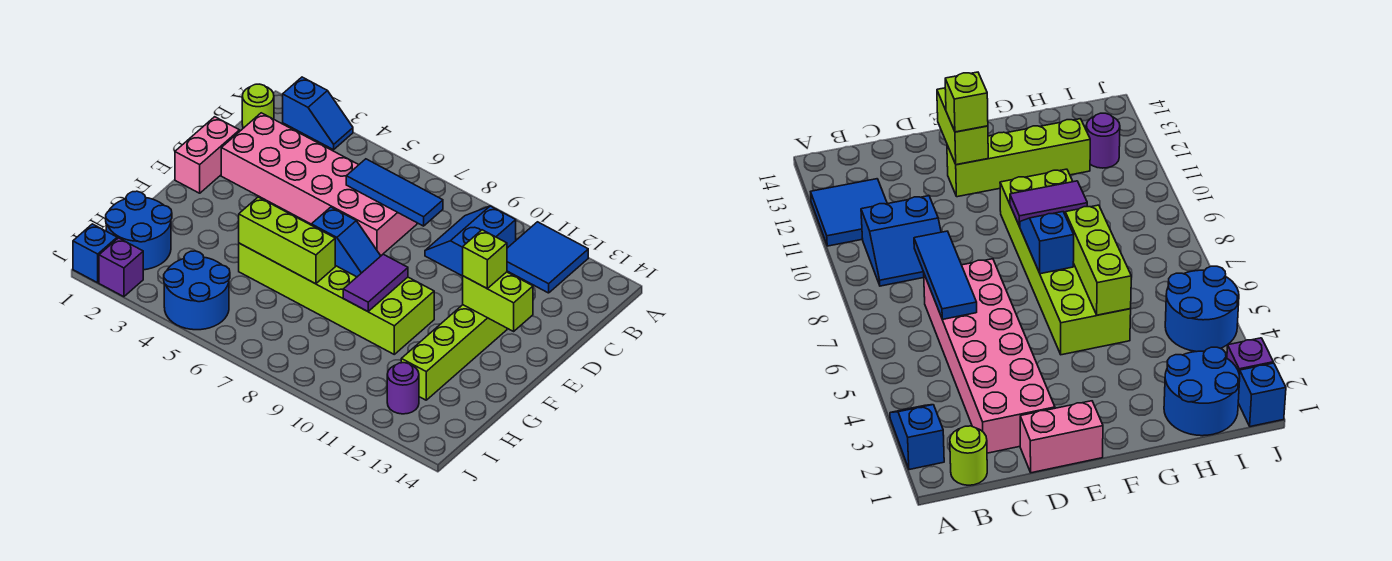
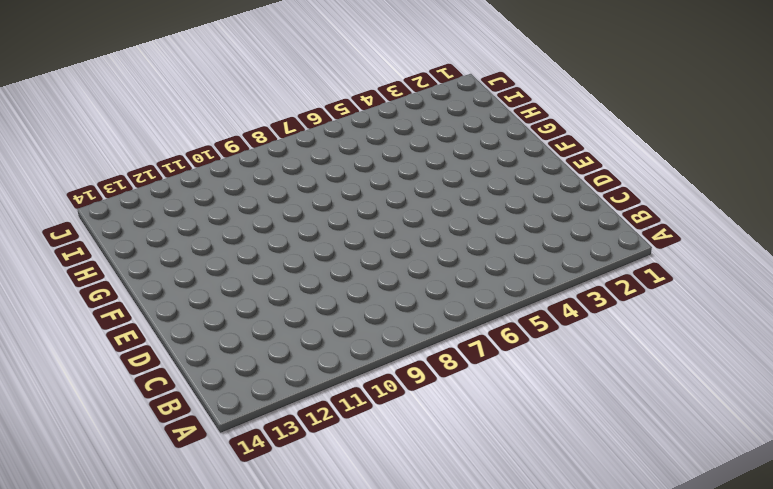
none -> blue 1x2 slope [283,77,353,150]
none -> blue 2x2 tile [507,222,588,293]
none -> lime 1x1 round brick [242,84,274,128]

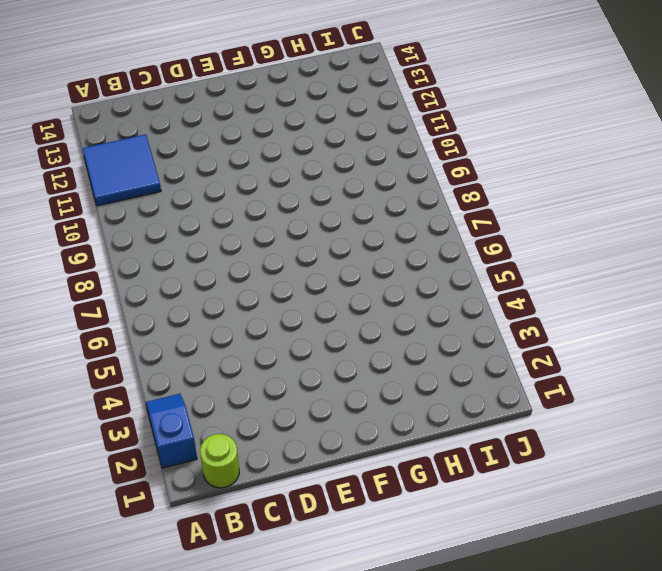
none -> blue 2x2 slope [425,206,516,276]
none -> pink 2x6 brick [221,113,417,256]
none -> pink 1x2 brick [175,117,240,193]

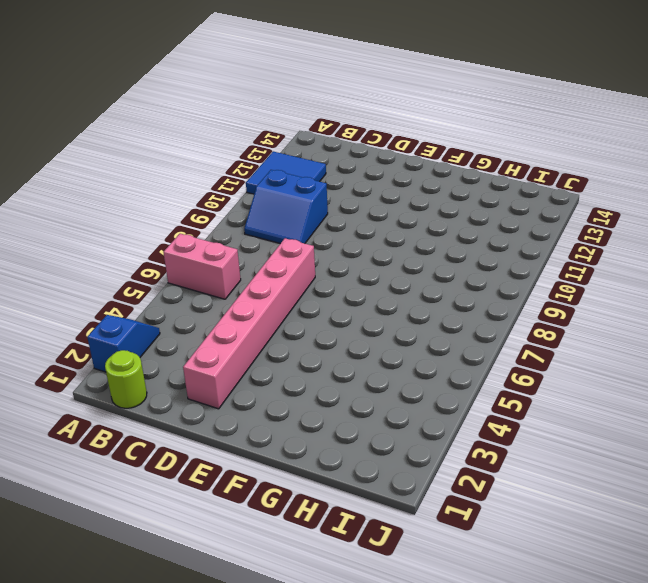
pink 1x2 brick [163,234,241,299] -> pink 1x2 brick moved to [175,117,240,193]
pink 1x6 brick [183,238,315,409] -> pink 2x6 brick [221,113,417,256]
none -> lime 1x4 brick [401,305,507,400]
none -> lime 2x6 brick [239,243,434,354]
none -> blue 2x2 round brick [106,191,172,270]

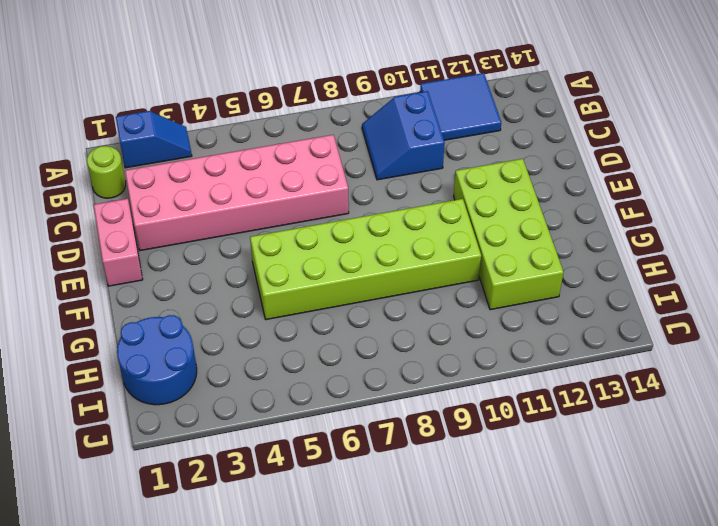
lime 2x4 brick [454,159,564,310] -> lime 1x4 brick [401,305,507,400]
none -> blue 2x2 round brick [164,251,230,330]
none -> purple 1x1 round brick [387,363,419,414]
none -> blue 1x1 brick [73,224,117,283]

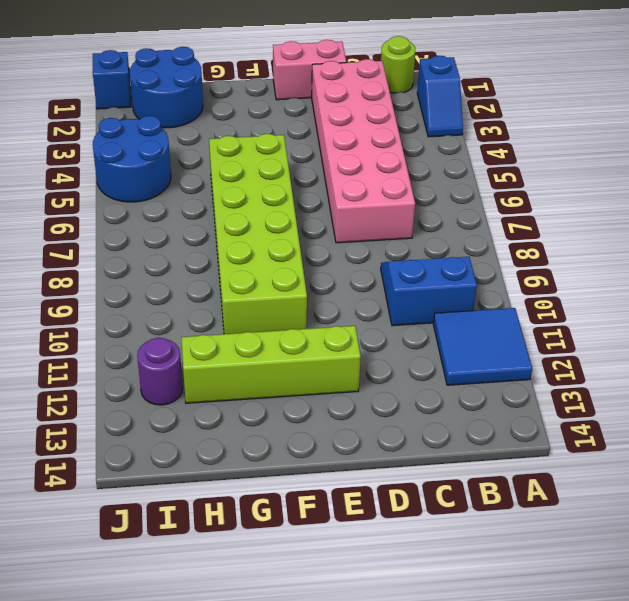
none -> purple 1x1 brick [99,238,143,297]
none -> blue 1x3 tile [346,159,443,226]
none -> lime 1x2 brick [463,272,533,331]

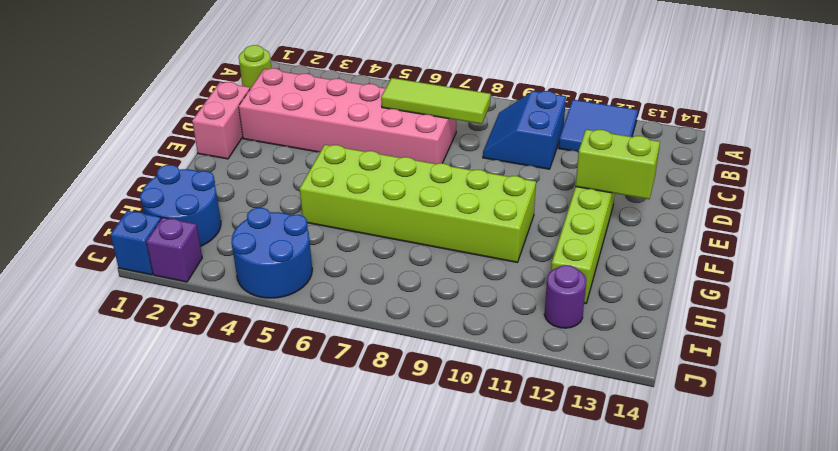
lime 1x3 tile [381,78,491,124] -> blue 1x3 tile [346,159,443,226]
none -> blue 1x2 slope [283,77,353,150]
none -> blue 1x2 slope [311,207,380,277]
none -> purple 1x2 tile [343,254,408,311]

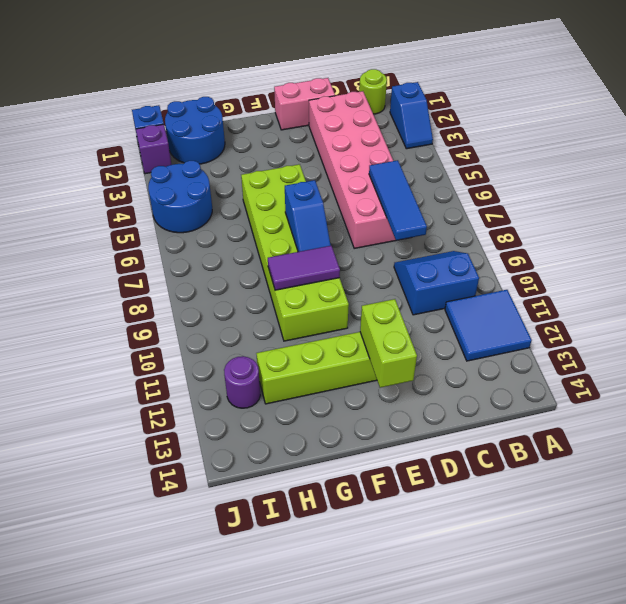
none -> lime 1x3 brick [239,197,335,284]
none -> lime 1x1 brick [463,230,507,288]

